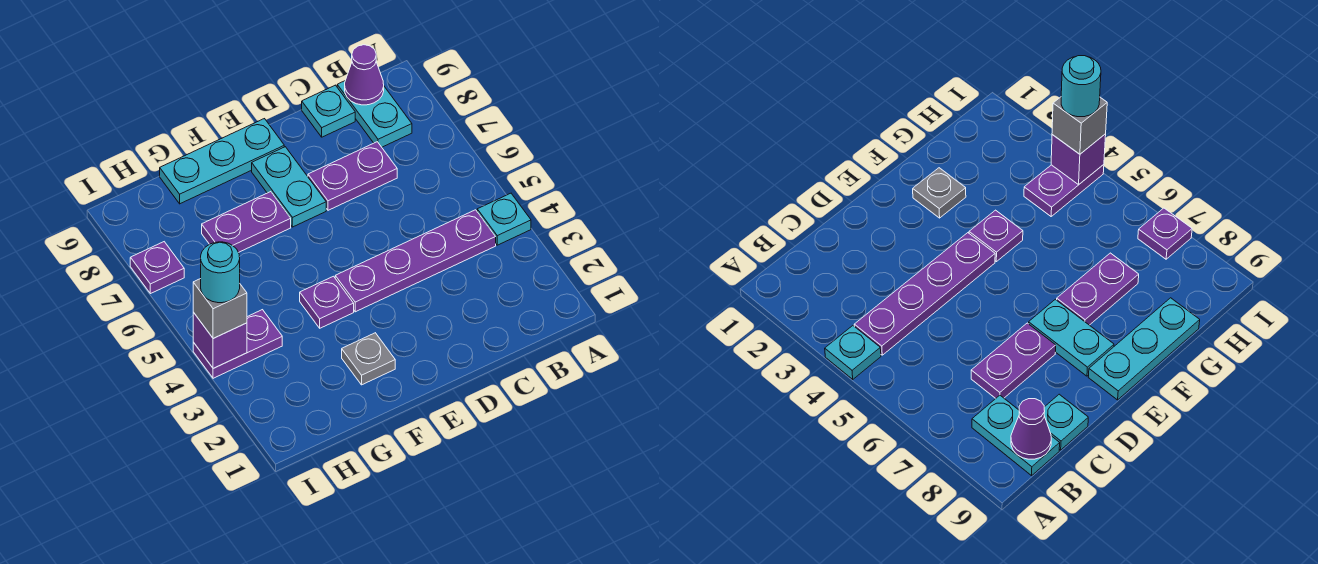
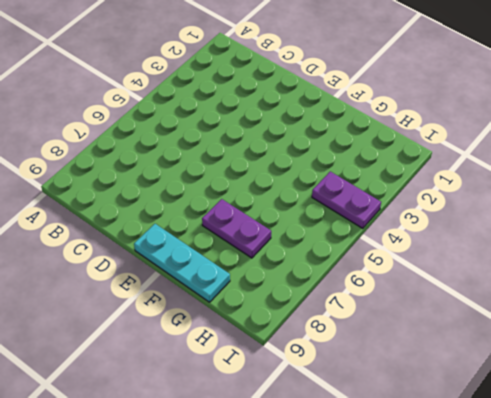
none -> cyan 1x1 plate [477,193,531,245]
none -> purple 1x4 plate [335,210,496,312]
none -> cyan 1x2 plate [337,81,412,147]

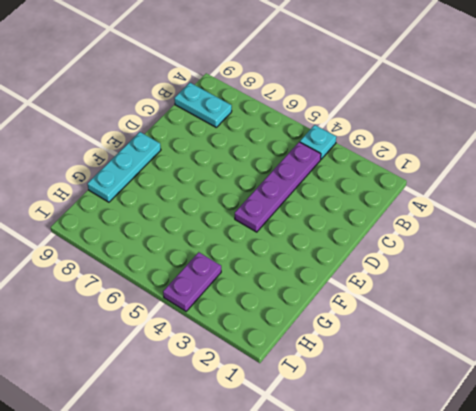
none -> purple 1x2 plate [308,142,397,210]
none -> cyan 1x1 plate [302,85,355,137]
none -> cyan 1x2 plate [252,147,326,227]

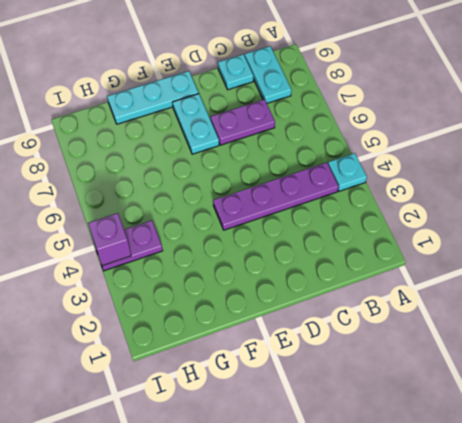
none -> grey 1x1 plate [342,333,395,385]
none -> purple 1x1 plate [300,276,354,328]
none -> purple 1x2 plate [202,192,291,252]

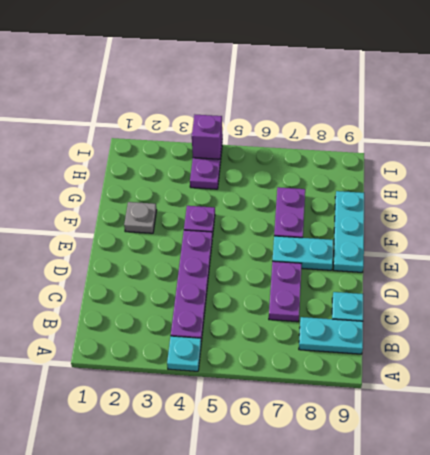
none -> purple 1x1 plate [130,242,184,294]
none -> purple 1x1 cone [345,45,384,105]
none -> grey 1x1 brick [193,279,247,339]

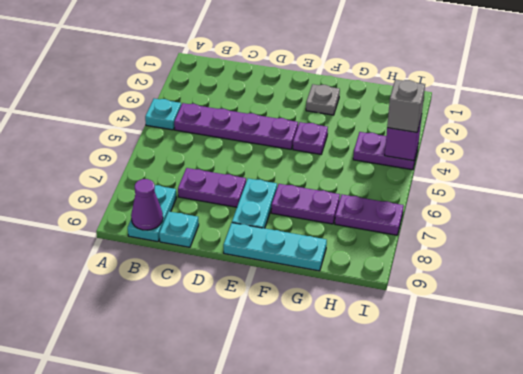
purple 1x2 plate [335,195,404,235] -> purple 1x1 plate [130,242,184,294]
none -> cyan 1x1 round brick [201,242,240,303]

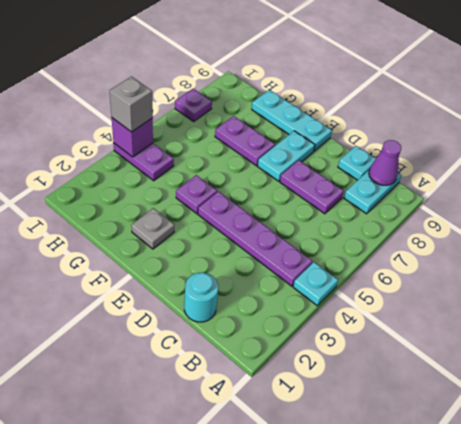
cyan 1x1 round brick [184,273,218,322] -> cyan 1x1 round brick moved to [201,242,240,303]

